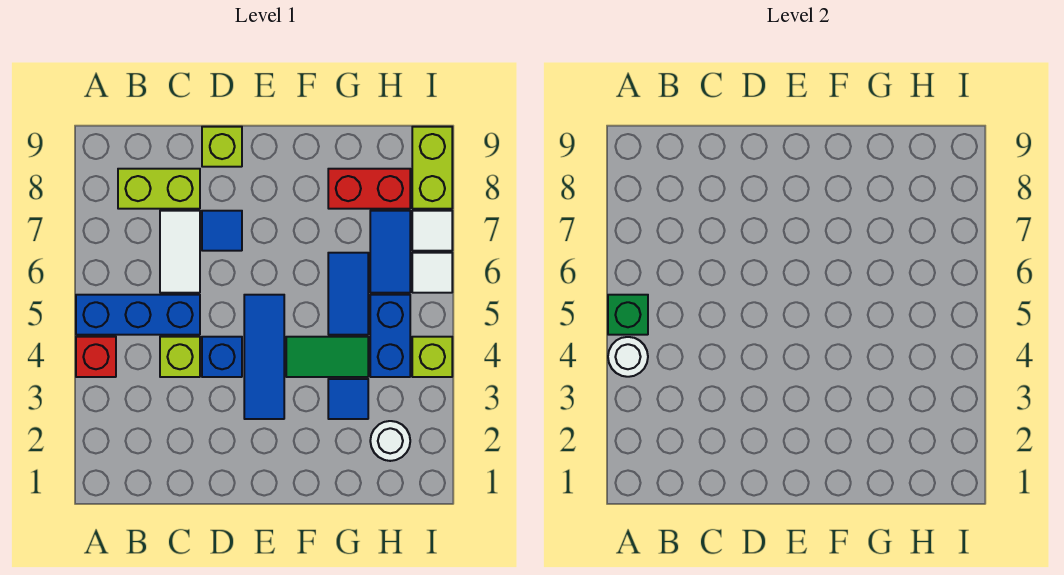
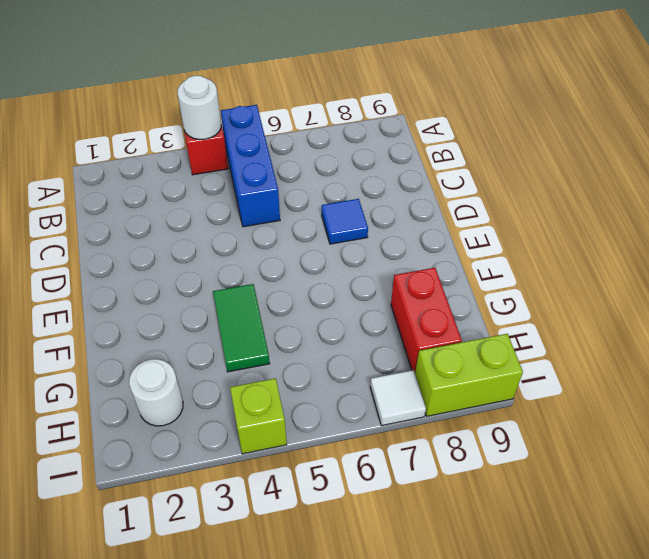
none -> lime 1x2 brick [118,169,200,209]
none -> lime 1x1 brick [160,337,200,377]
none -> white 1x2 tile [160,211,200,293]

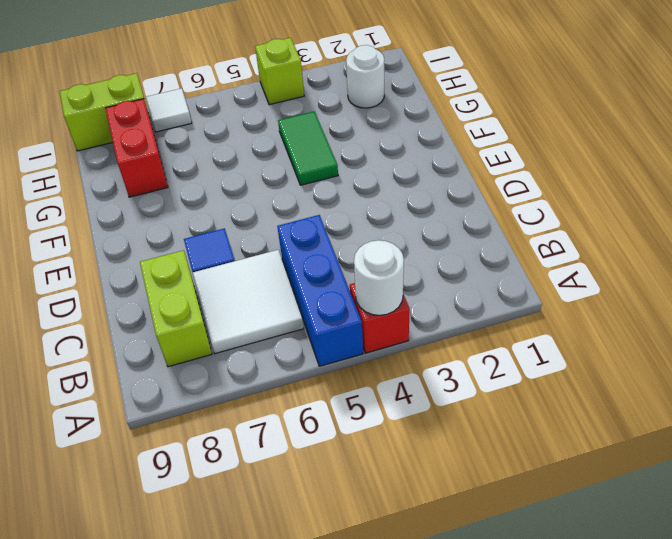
white 2x2 tile [193,250,304,354] -> white 1x2 tile [160,211,200,293]
none -> lime 1x1 brick [160,337,200,377]
none -> blue 1x1 brick [202,337,242,377]
none -> lime 1x1 brick [202,127,242,167]

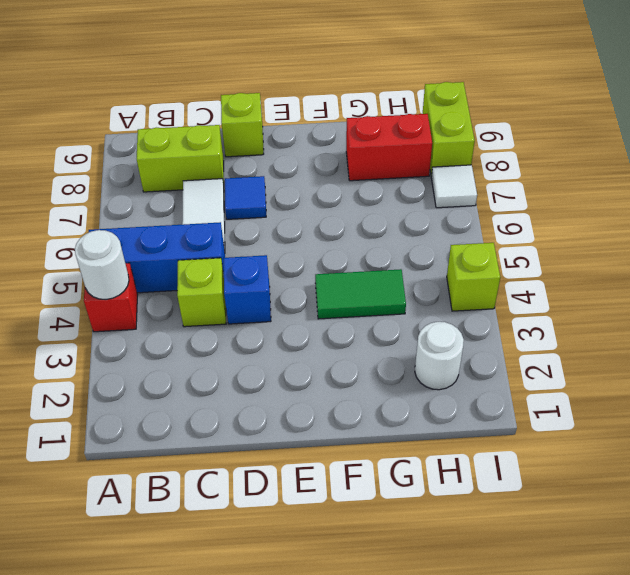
none -> blue 1x3 tile [244,295,284,419]
none -> blue 1x1 tile [328,379,368,419]
none -> blue 1x2 tile [328,253,368,335]

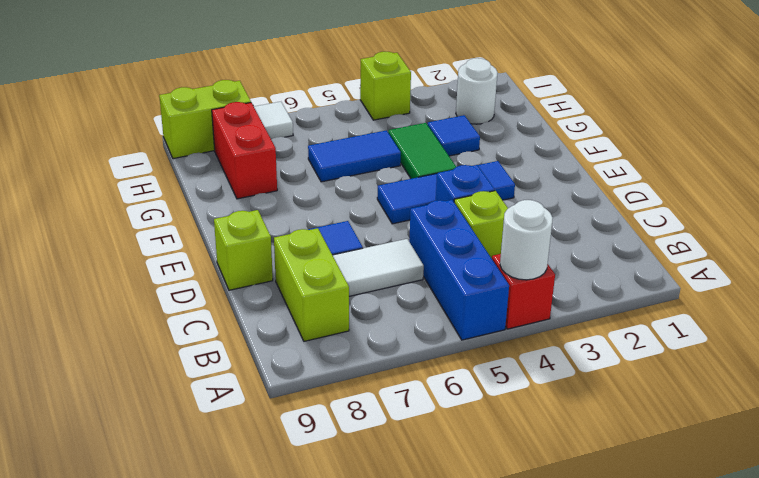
none -> blue 1x2 brick [370,295,410,377]
none -> blue 1x2 tile [370,211,410,293]
none -> white 1x1 tile [412,253,452,293]

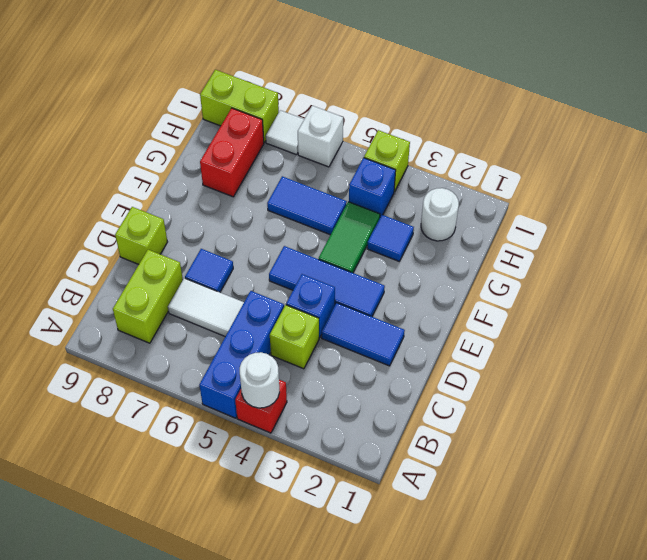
blue 1x2 tile [322,303,405,366] -> blue 1x2 tile moved to [370,211,410,293]
blue 1x1 brick [349,158,396,216] -> blue 1x2 brick [370,295,410,377]
white 1x1 brick [298,106,343,167] -> white 1x1 tile [412,253,452,293]
none -> green 1x1 brick [608,295,648,335]

